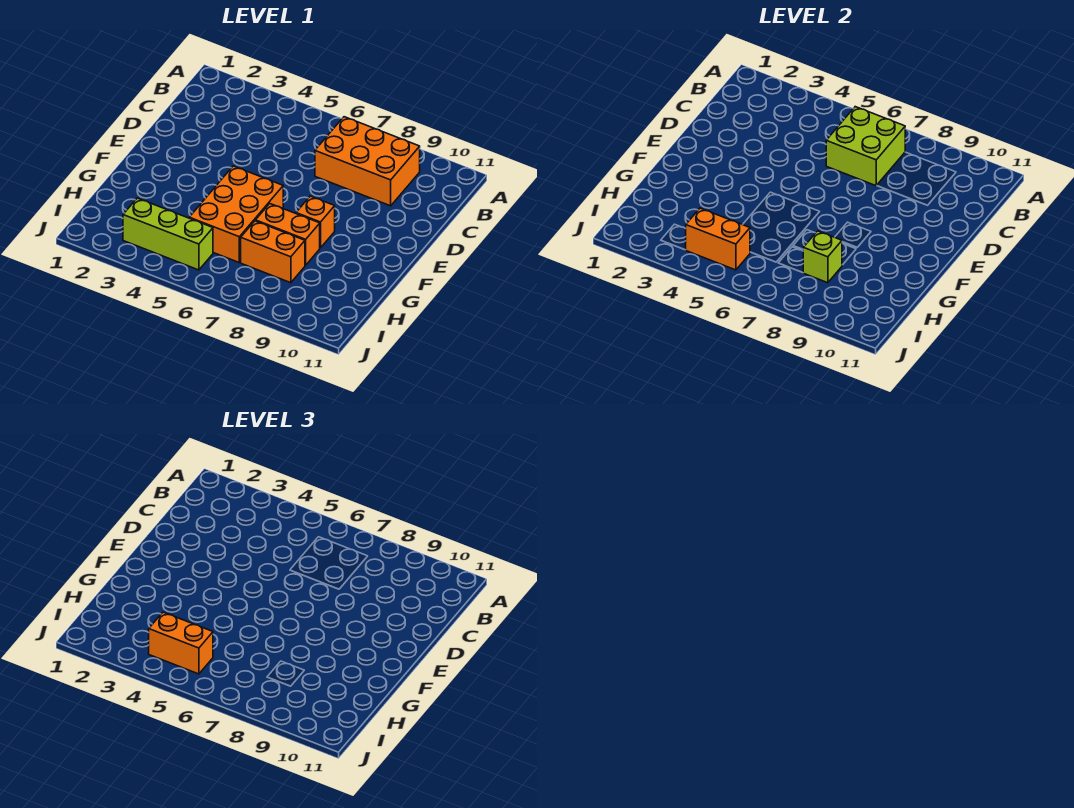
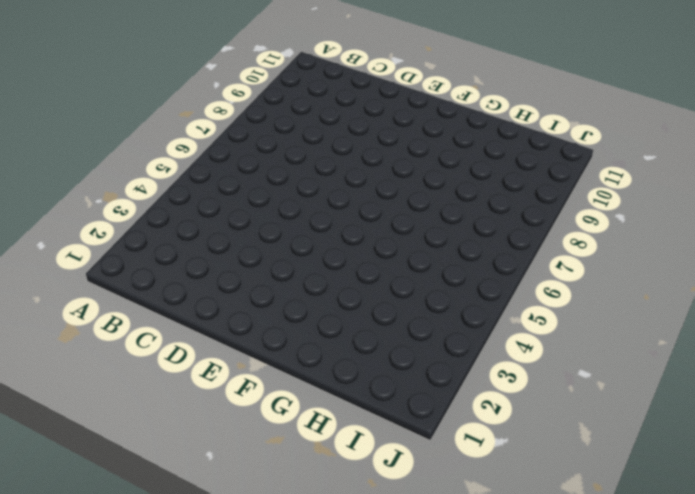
none -> orange 2x3 brick [315,117,420,206]
none -> orange 2x3 brick [189,166,283,262]

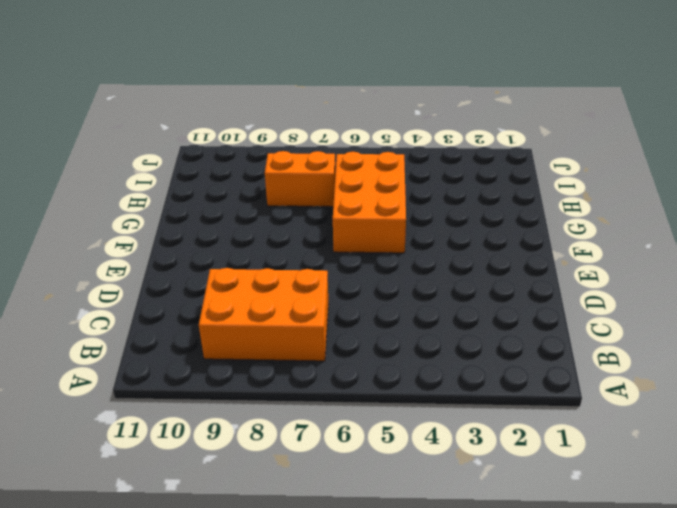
none -> orange 1x1 brick [296,196,335,248]
none -> orange 1x2 brick [256,204,320,265]

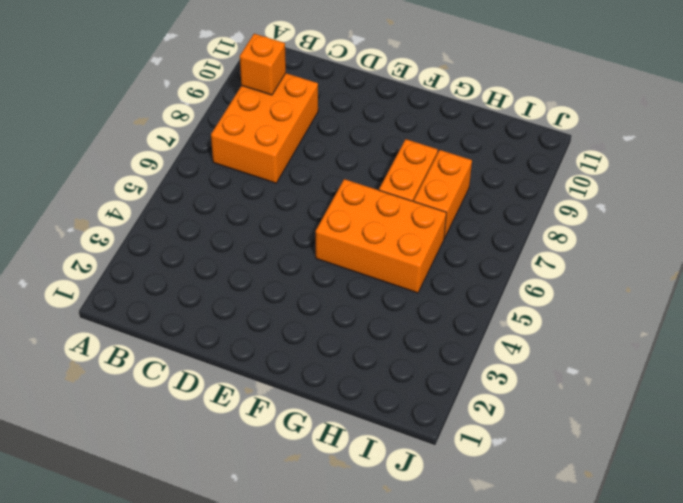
orange 1x1 brick [240,34,286,95] -> orange 1x1 brick moved to [296,196,335,248]
none -> lime 1x3 brick [123,198,213,270]
none -> lime 2x2 brick [826,107,905,186]

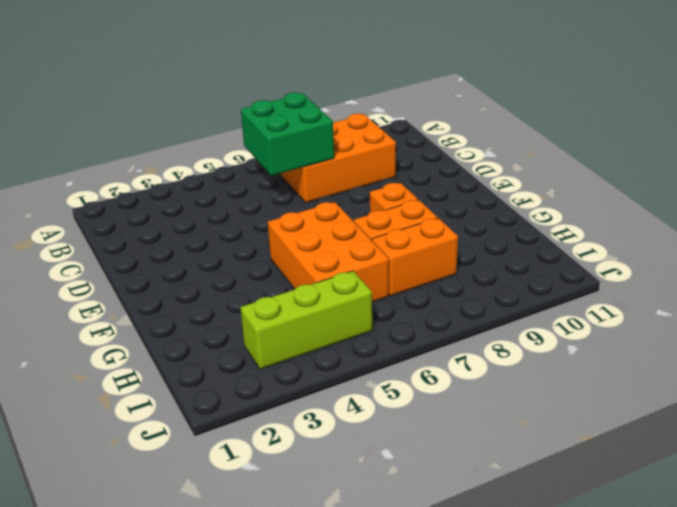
green 2x2 brick [241,92,334,176] -> lime 2x2 brick [826,107,905,186]
none -> lime 1x1 brick [803,231,842,283]
none -> orange 1x2 brick [686,208,750,270]

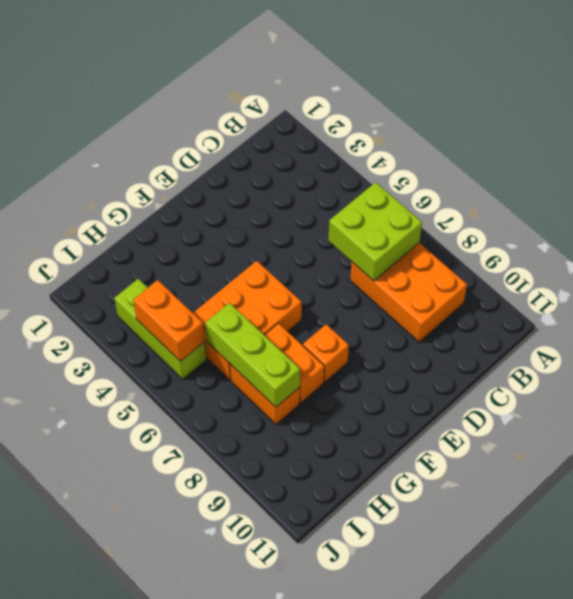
lime 1x3 brick [205,303,300,407] -> lime 1x1 brick [803,231,842,283]
none -> orange 1x2 brick [149,612,213,674]

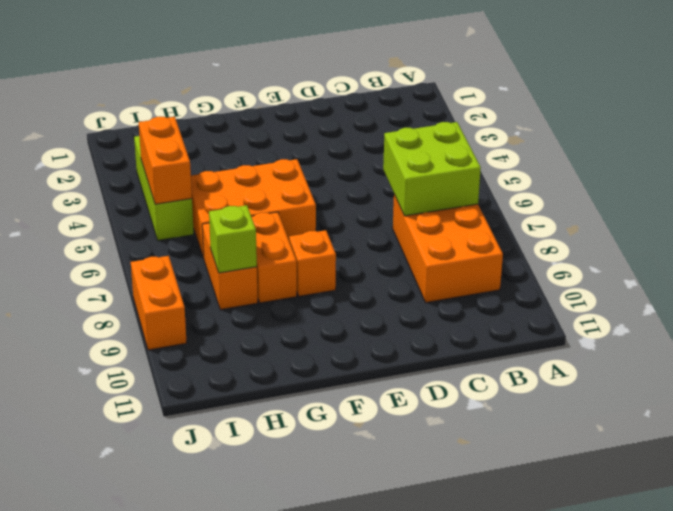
orange 1x2 brick [131,256,187,350] -> orange 1x2 brick moved to [149,612,213,674]

